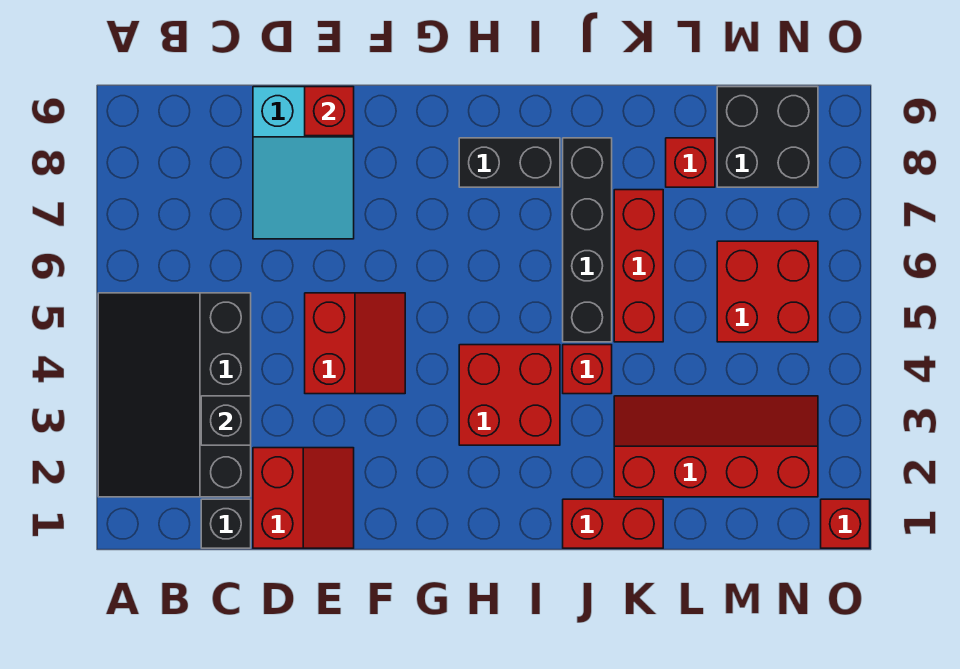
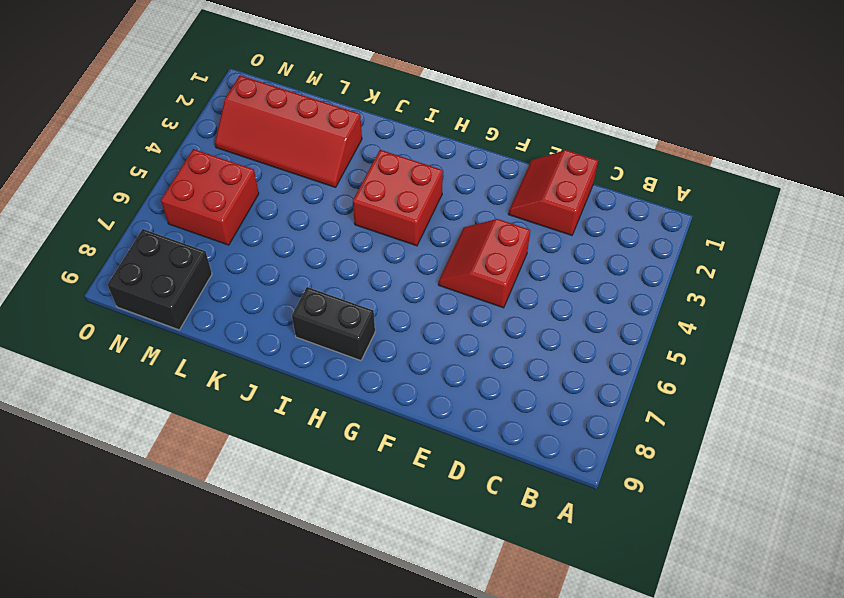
none -> black 3x4 slope [98,293,251,497]
none -> black 1x1 brick [201,499,251,548]
none -> cyan 2x3 slope [253,87,354,239]

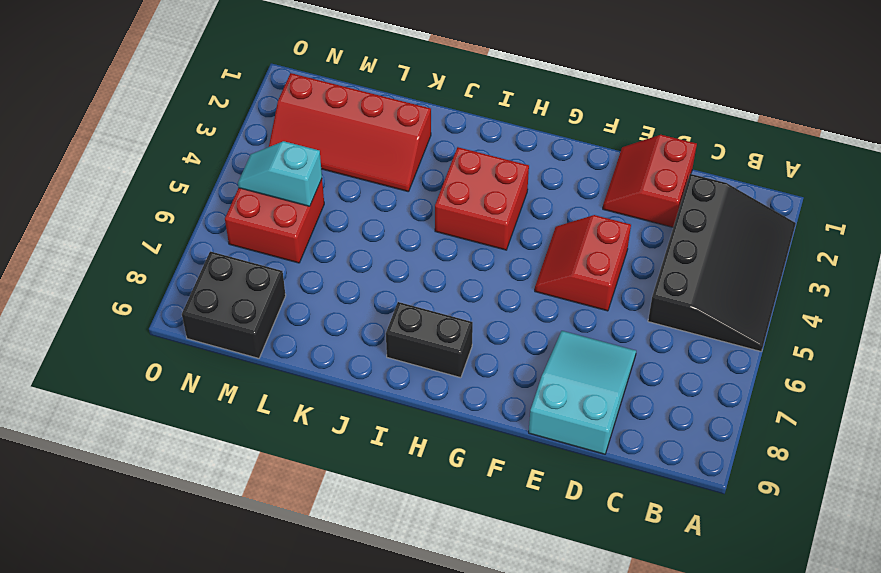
cyan 1x2 slope [238,141,322,206] -> none
none -> black 1x1 brick [201,499,251,548]
none -> red 1x2 brick [563,499,663,548]
none -> red 1x1 brick [563,345,612,394]

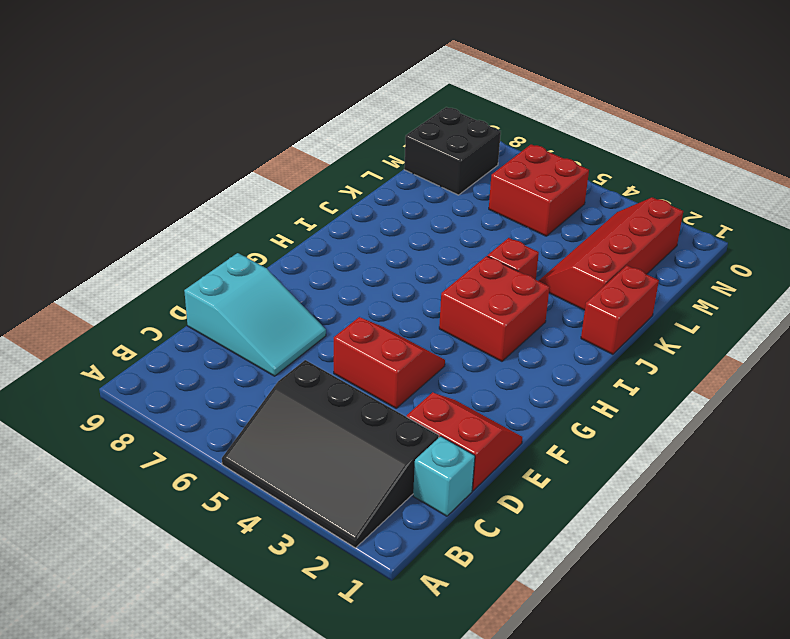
cyan 1x1 brick [413,436,475,516] -> black 1x1 brick [201,499,251,548]
none -> black 1x2 brick [459,138,560,187]
none -> black 1x4 brick [563,138,612,342]
none -> red 1x3 brick [614,190,663,342]

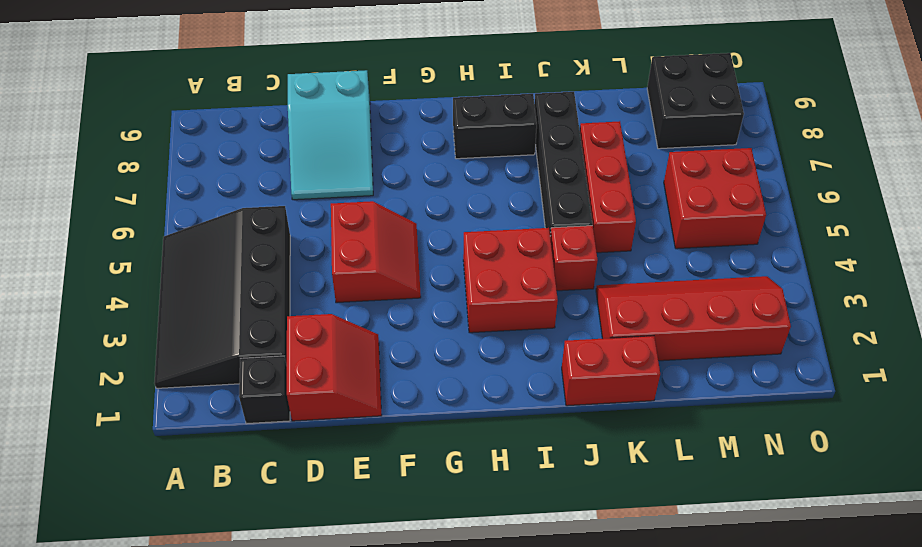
none -> red 1x1 brick [666,138,715,187]
none -> red 1x1 brick [821,499,870,548]
none -> black 1x1 brick [201,396,251,445]

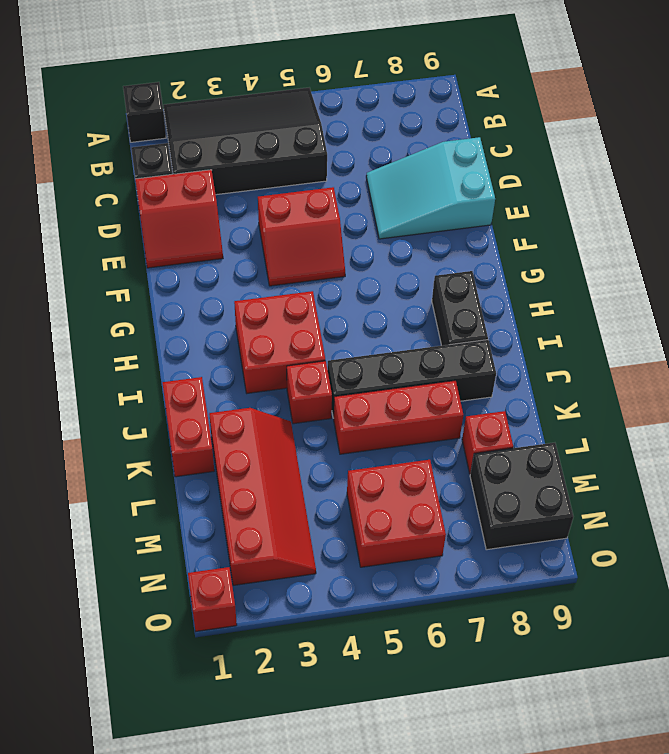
black 1x1 brick [123,82,166,142] -> black 1x1 brick moved to [201,396,251,445]
none -> red 1x1 brick [305,87,354,136]

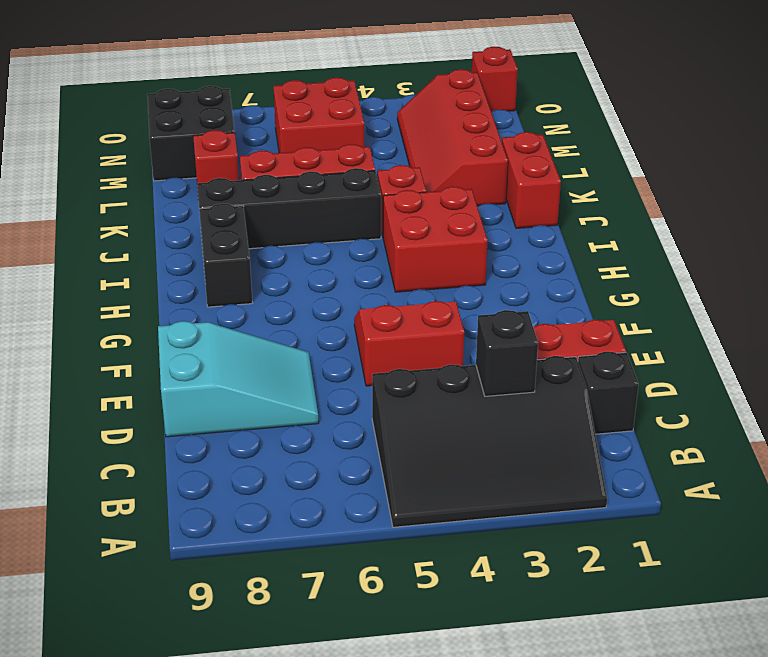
none -> red 1x1 brick [305,87,354,136]

